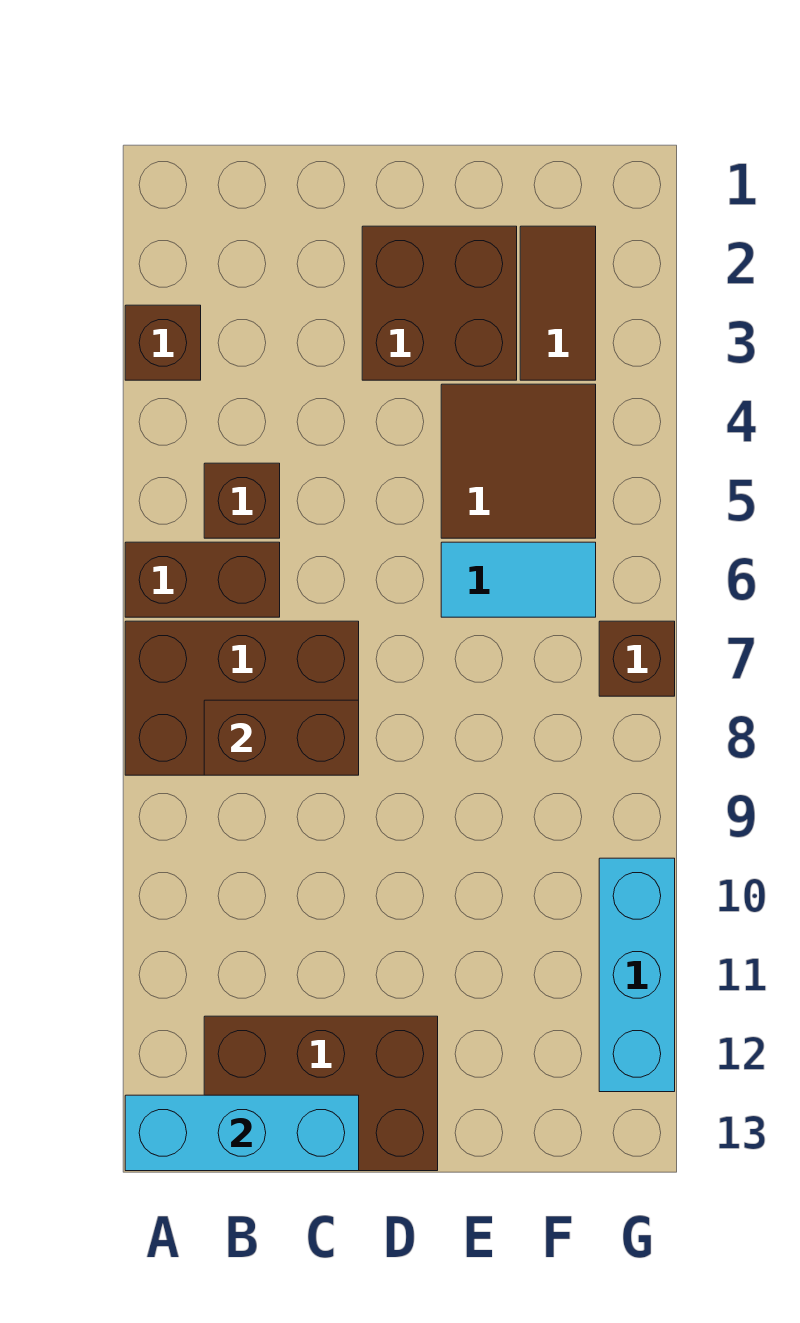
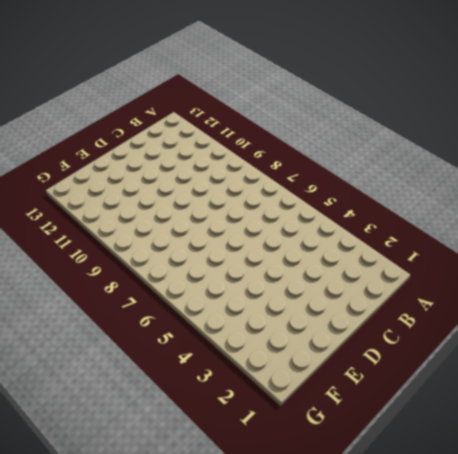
none -> brown 1x1 brick [125,305,201,380]
none -> brown 1x2 brick [125,542,280,617]
none -> brown 2x3 brick [125,621,359,775]

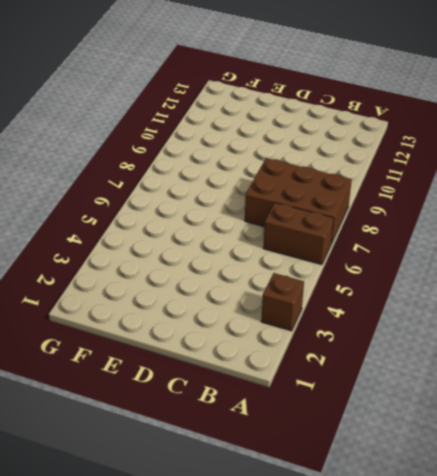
none -> brown 1x1 brick [204,463,280,538]
none -> brown 2x3 brick [204,1016,438,1171]
none -> brown 2x2 brick [362,226,517,380]

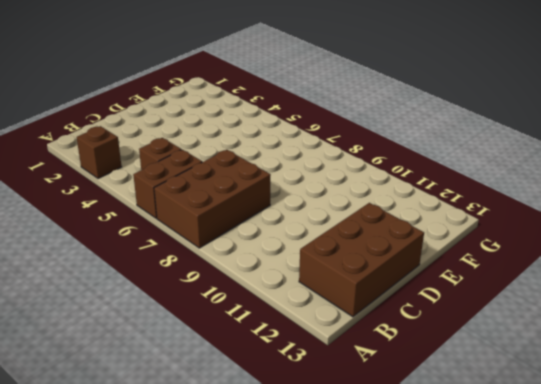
none -> brown 2x2 brick [362,226,517,380]
none -> brown 2x2 tile [441,384,596,538]
none -> cyan 1x2 tile [441,542,596,617]

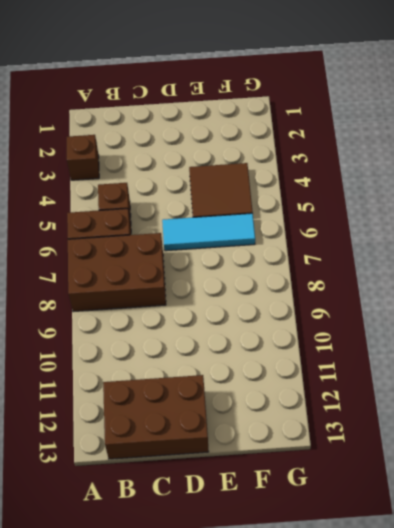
cyan 1x3 tile [162,213,255,251] -> cyan 1x2 tile [441,542,596,617]
none -> brown 2x2 brick [362,226,517,380]
none -> brown 1x2 tile [520,226,596,380]
none -> brown 1x1 brick [599,621,675,696]

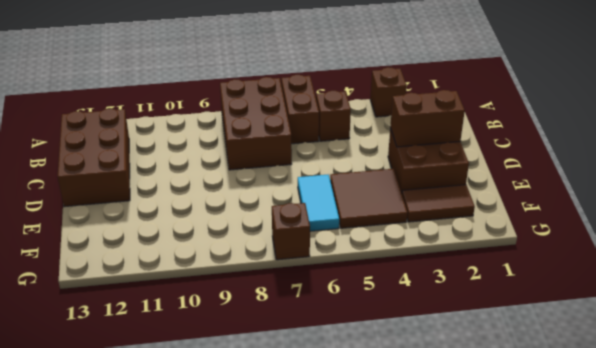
brown 1x2 brick [390,90,465,147] -> brown 1x2 brick turned to [204,700,359,775]
none -> cyan 1x3 brick [599,858,675,1092]
none -> cyan 1x3 brick [125,1095,359,1171]

